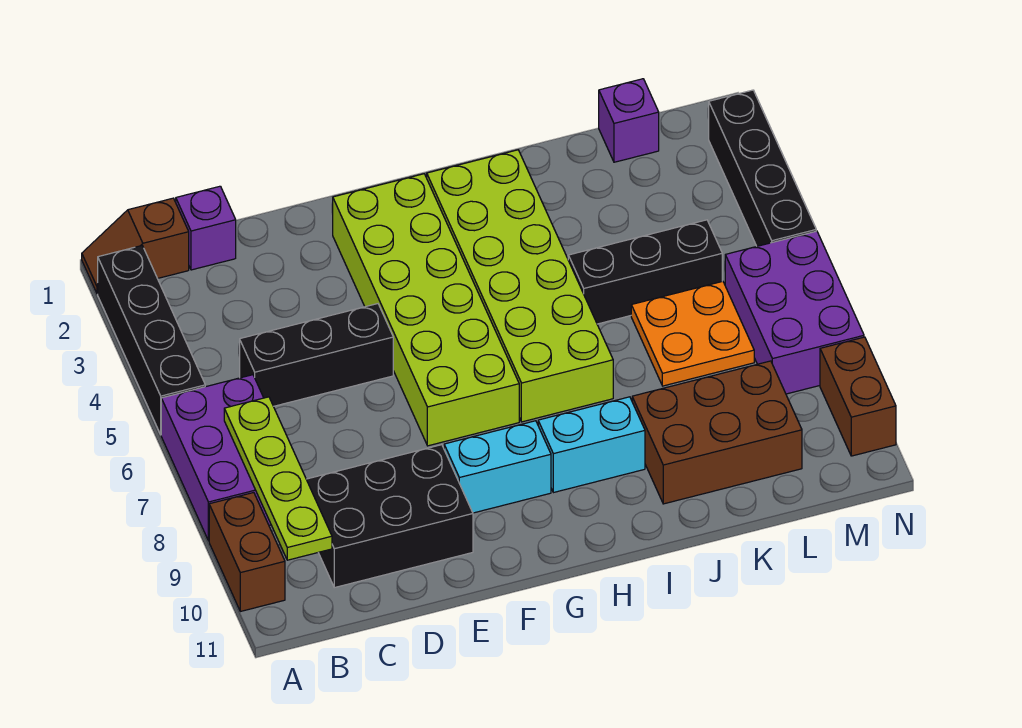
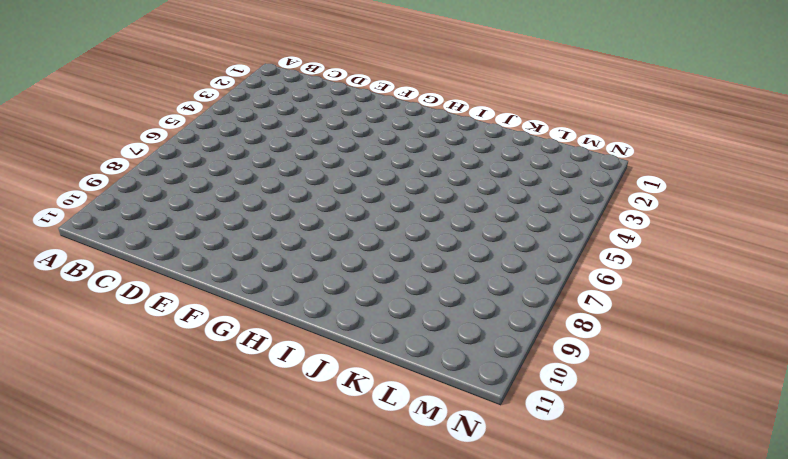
none -> brown 1x2 slope [82,198,189,294]
none -> black 1x4 brick [98,246,205,434]
none -> purple 2x3 brick [161,375,271,541]

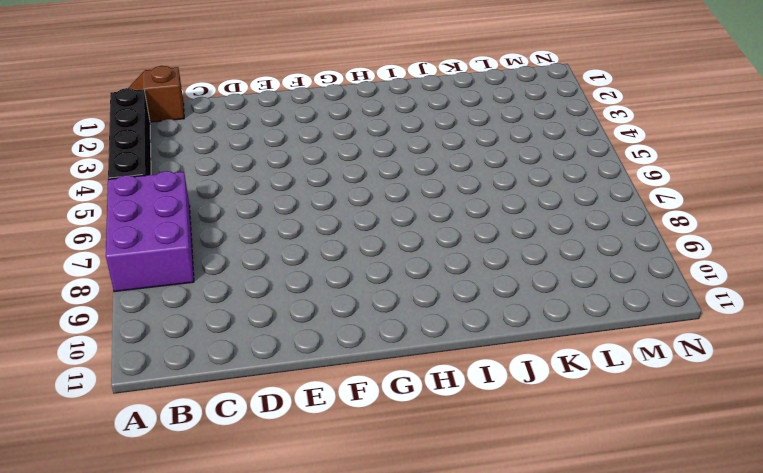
none -> brown 1x2 brick [209,493,285,611]
none -> purple 1x1 brick [176,186,236,270]
none -> black 1x3 brick [240,304,393,406]

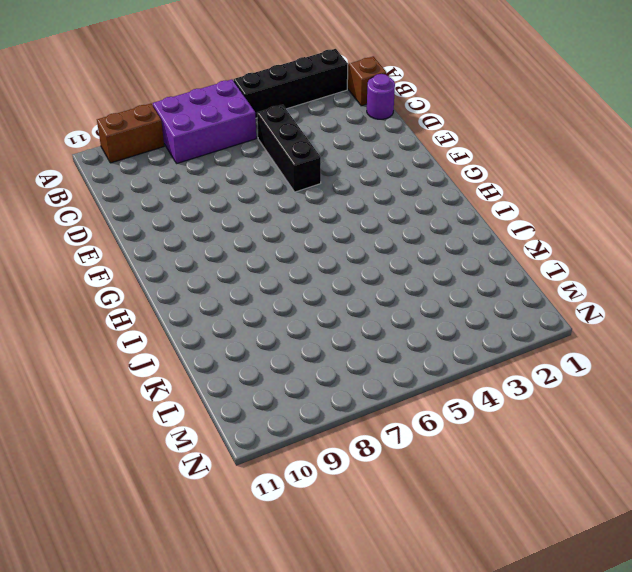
purple 1x1 round brick [367,74,395,119] -> purple 1x1 brick [176,186,236,270]
none -> black 2x3 brick [306,445,473,588]
none -> lime 2x6 brick [333,174,519,446]
none -> cyan 1x2 brick [444,421,551,513]

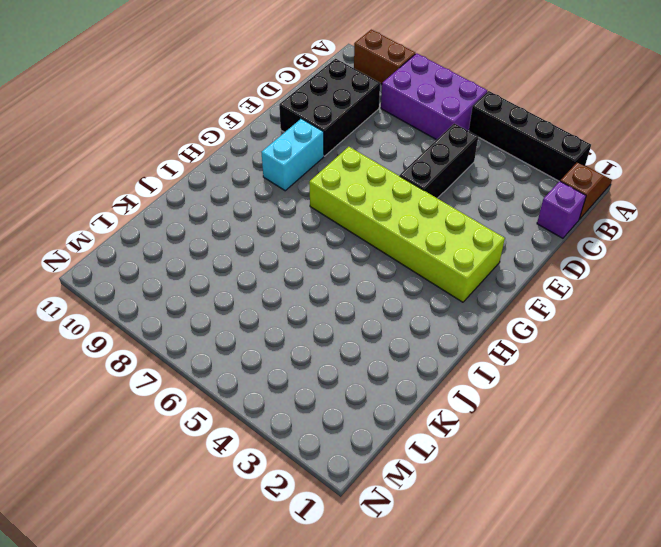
none -> lime 2x6 brick [427,150,613,422]
none -> cyan 1x2 brick [538,397,645,493]
none -> black 1x3 brick [568,220,722,324]

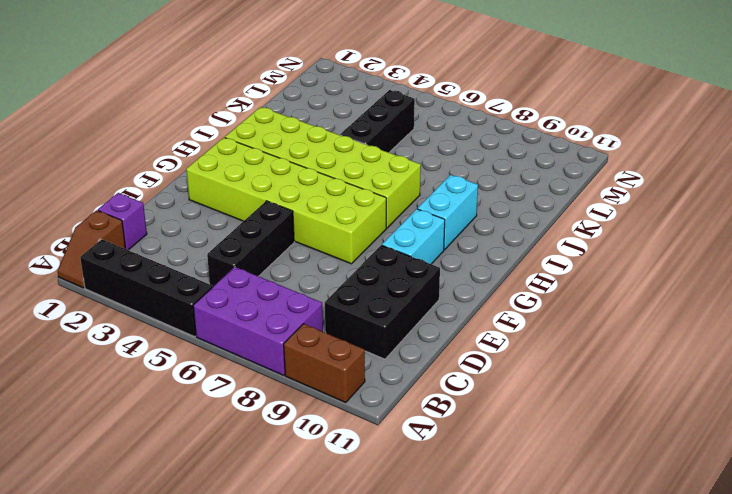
none -> brown 2x3 brick [632,361,802,504]
none -> orange 2x2 plate [631,281,754,386]
none -> purple 1x1 brick [599,79,659,162]

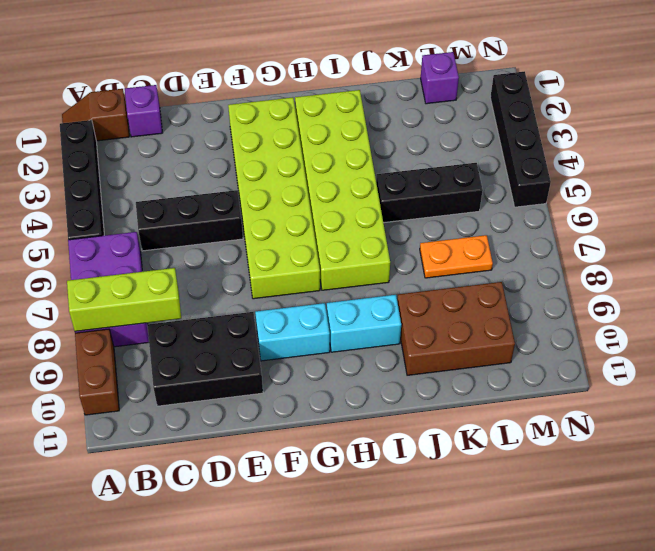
lime 1x3 brick [67,268,181,331] -> lime 1x4 plate [224,397,332,560]
orange 1x2 plate [420,235,493,278] -> orange 2x2 plate [631,281,754,386]
none -> purple 2x3 brick [725,231,864,394]
none -> brown 1x2 brick [820,337,896,456]

